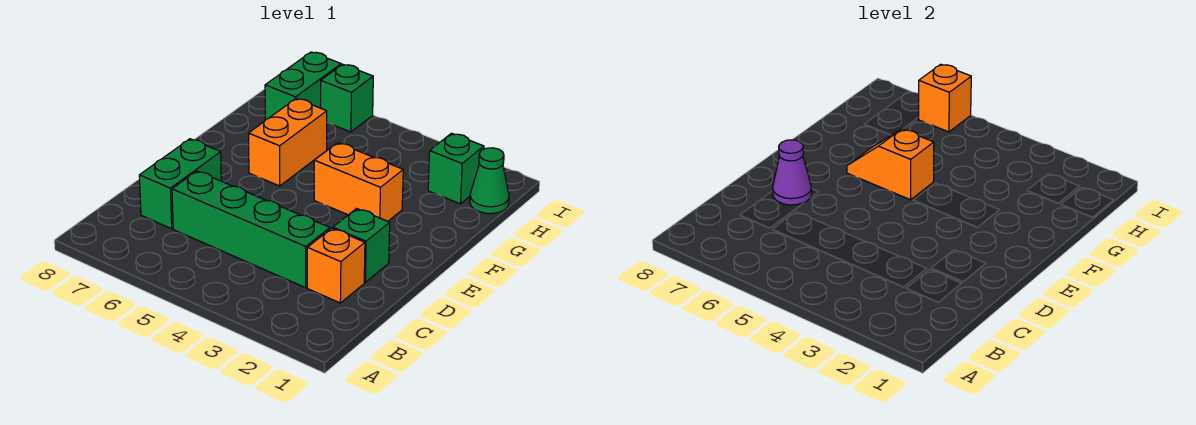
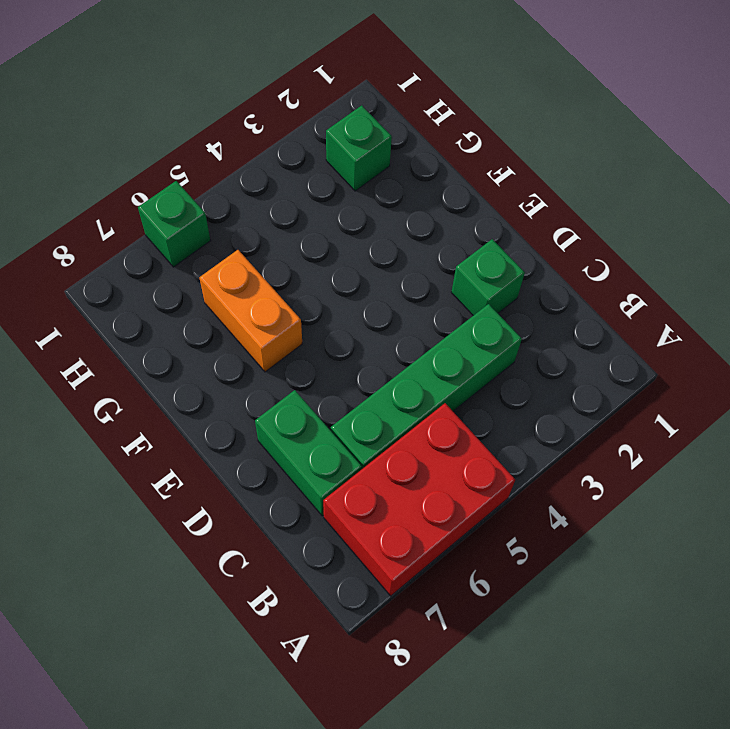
red 2x3 brick [323,403,515,596] -> none
none -> orange 1x1 brick [307,228,365,303]
none -> orange 1x2 brick [314,143,403,221]
none -> green 1x1 cone [470,148,509,214]

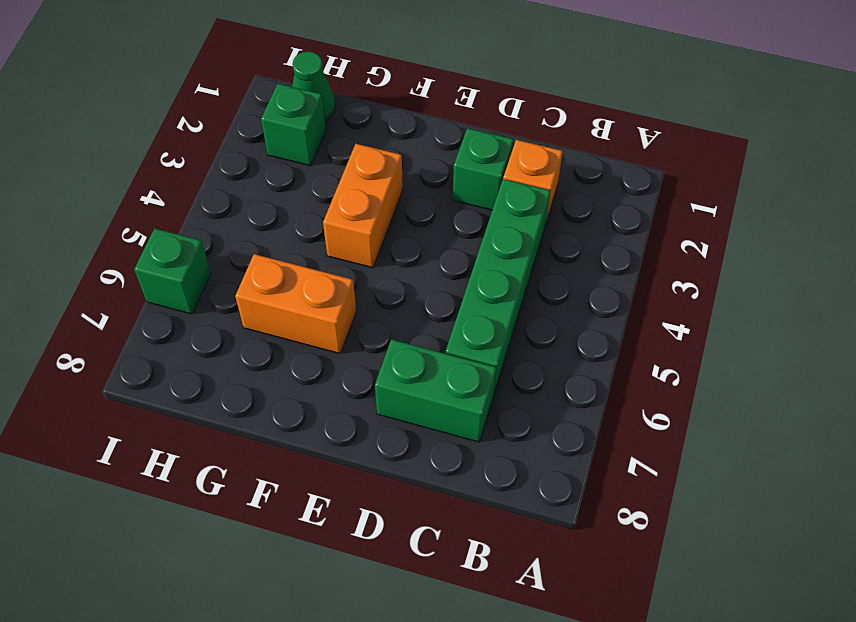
none -> green 1x2 brick [265,52,341,120]
none -> purple 1x1 cone [773,140,812,205]
none -> orange 1x2 slope [847,129,934,200]

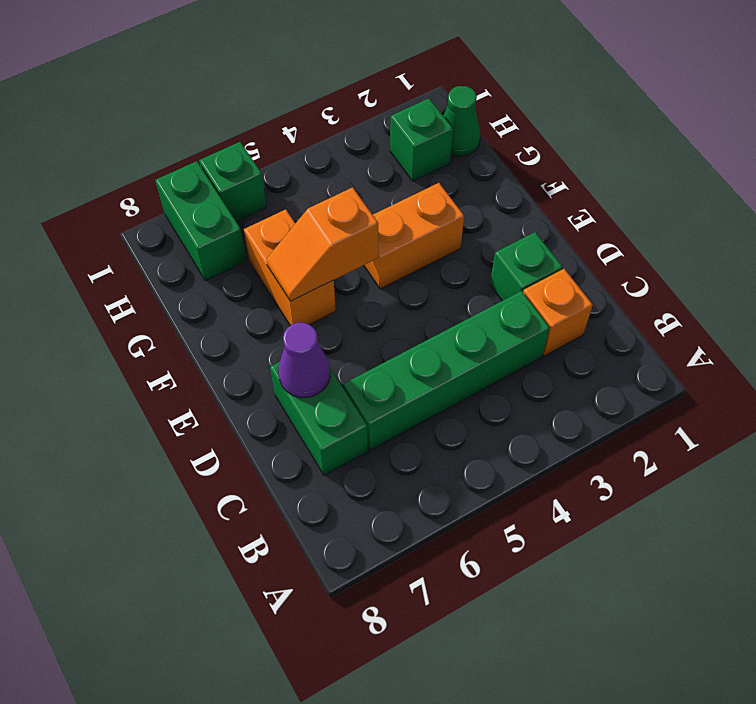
none -> orange 1x1 brick [918,64,971,132]

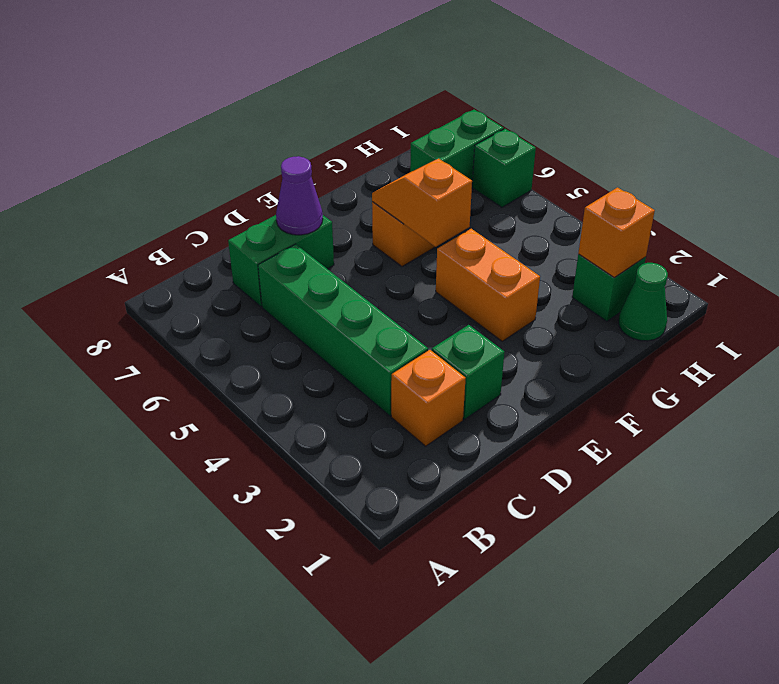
orange 1x1 brick [578,188,655,278] -> orange 1x1 brick moved to [918,64,971,132]

